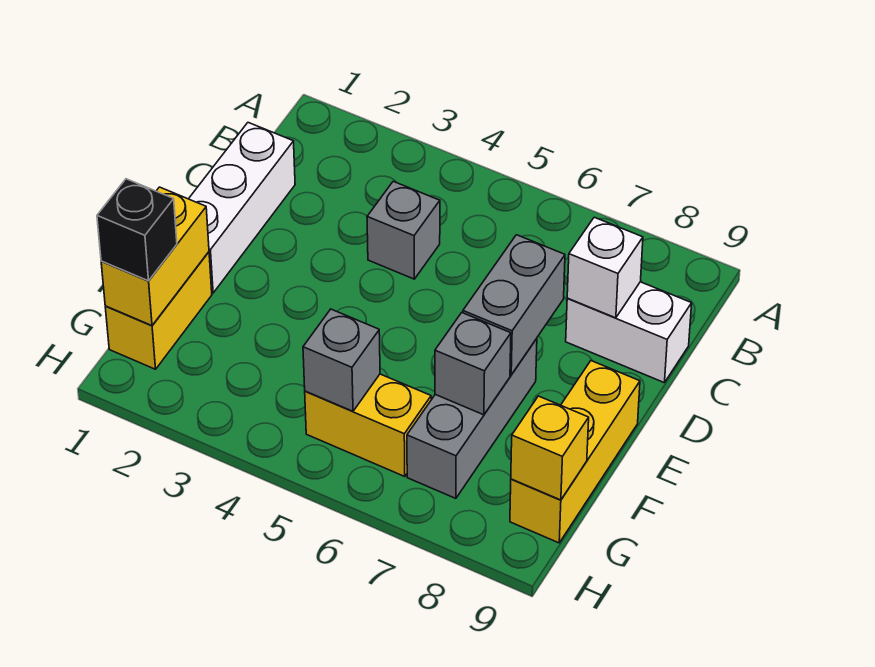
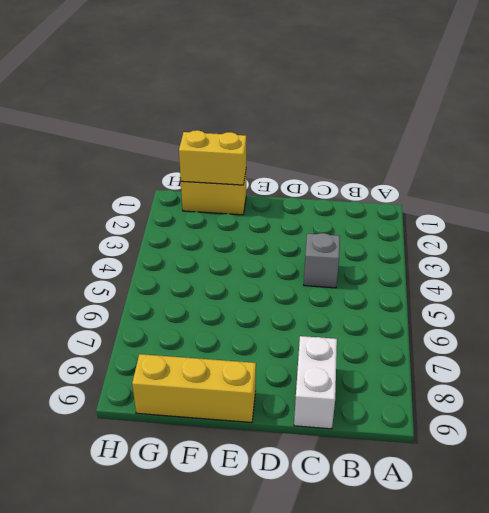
none -> white 1x3 brick [189,123,295,293]
none -> grey 1x3 brick [407,339,537,498]
none -> yellow 1x2 brick [305,374,431,477]

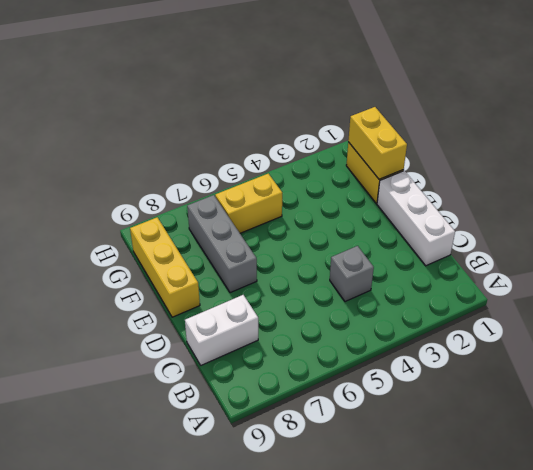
none -> white 1x1 brick [567,217,643,318]
none -> grey 1x2 brick [463,235,565,375]
none -> grey 1x1 brick [435,313,511,415]

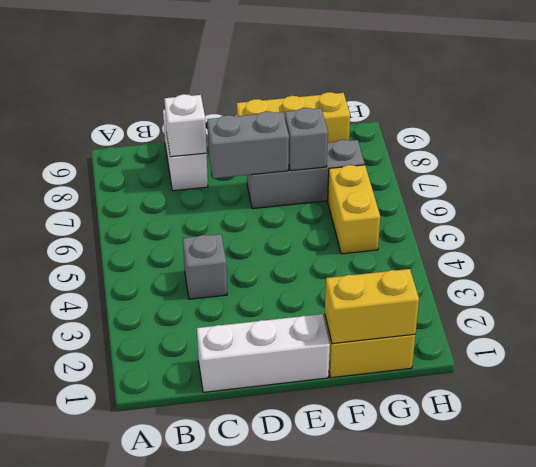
none -> grey 1x1 brick [303,309,380,411]
none -> yellow 1x1 brick [511,396,589,500]
none -> black 1x1 brick [97,179,177,281]

